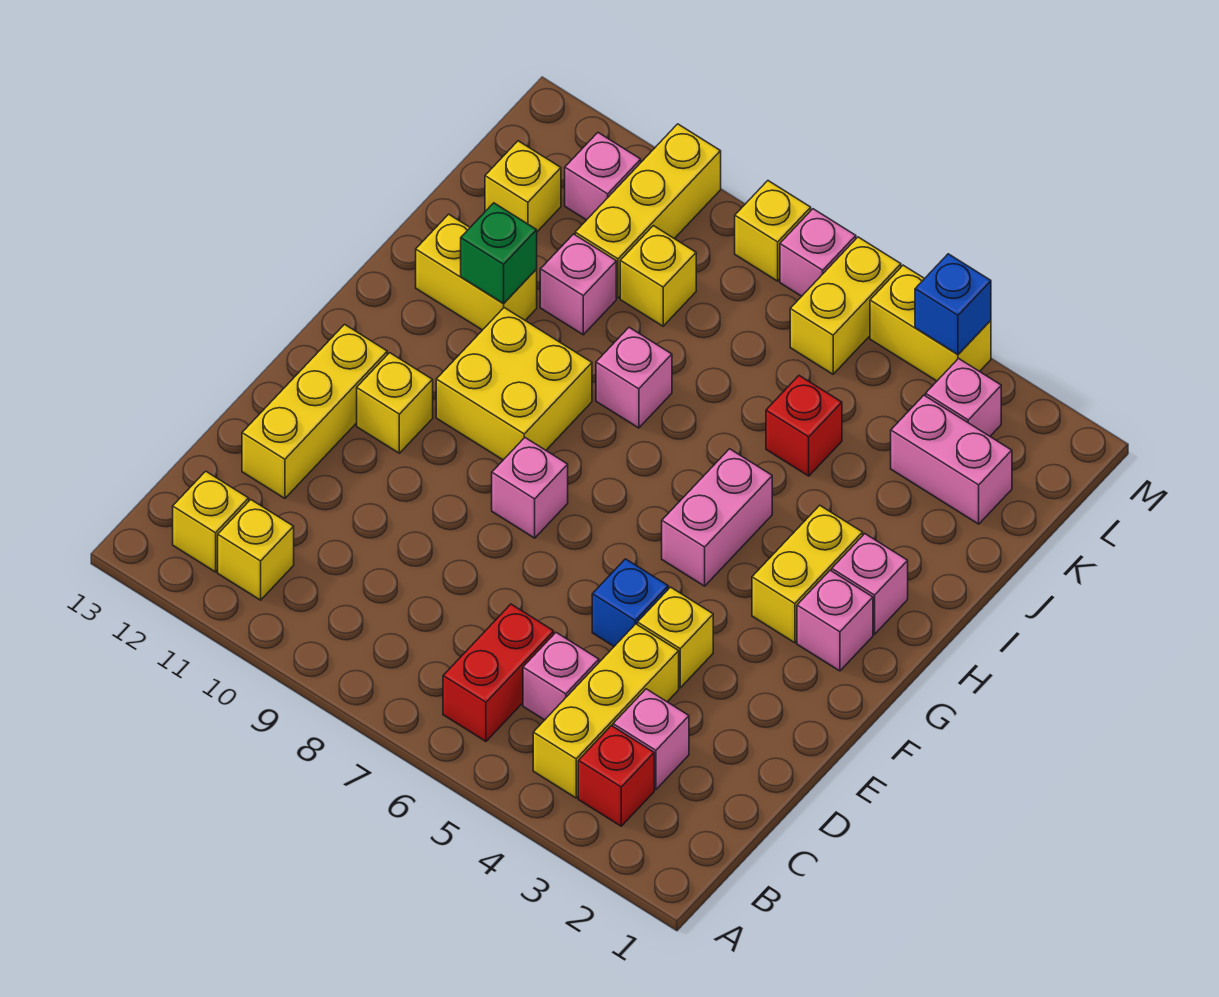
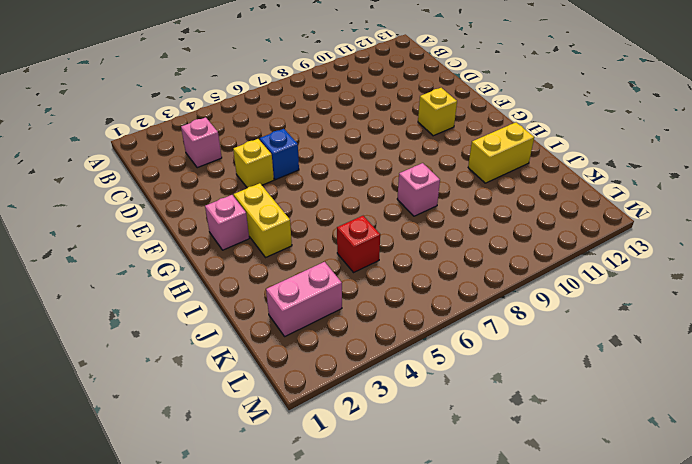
none -> red 1x1 brick [578,726,654,826]
none -> yellow 1x3 brick [533,624,679,798]
none -> red 1x2 brick [443,604,554,741]
none -> yellow 1x1 brick [218,500,294,600]

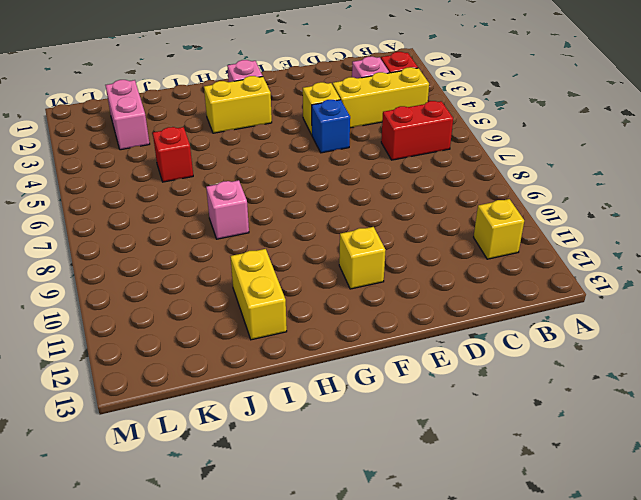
none -> yellow 1x1 brick [173,471,249,572]
none -> pink 1x1 brick [523,633,599,720]
none -> yellow 1x3 brick [242,324,387,498]
none -> pink 1x1 brick [492,438,568,538]

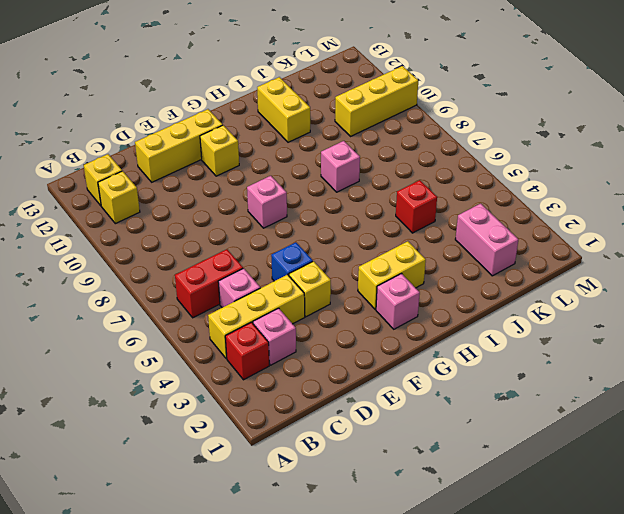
none -> pink 1x2 brick [662,449,772,586]
none -> yellow 2x2 brick [436,308,592,460]
none -> pink 1x1 brick [832,534,908,634]
none -> pink 1x1 brick [540,234,616,335]

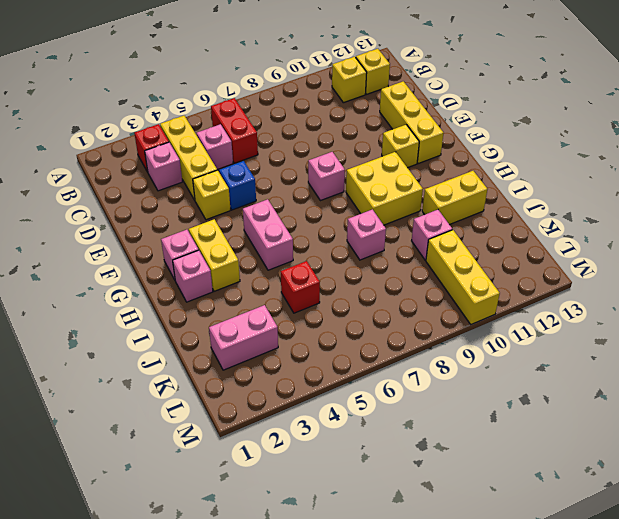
none -> yellow 1x1 brick [620,226,696,326]
none -> yellow 1x1 brick [485,141,561,232]
none -> pink 1x1 brick [926,358,1001,436]
none -> yellow 1x2 brick [790,237,901,374]

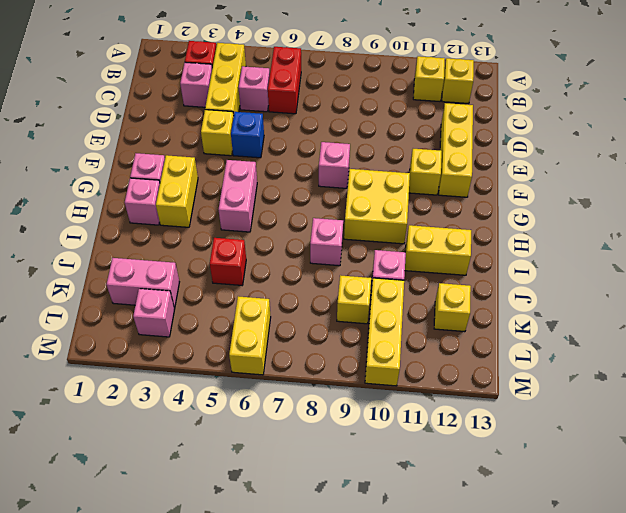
none -> pink 1x1 brick [565,133,641,220]
none -> yellow 1x2 brick [870,265,991,381]
none -> pink 1x1 brick [780,209,856,296]
none -> yellow 1x1 brick [735,181,811,281]

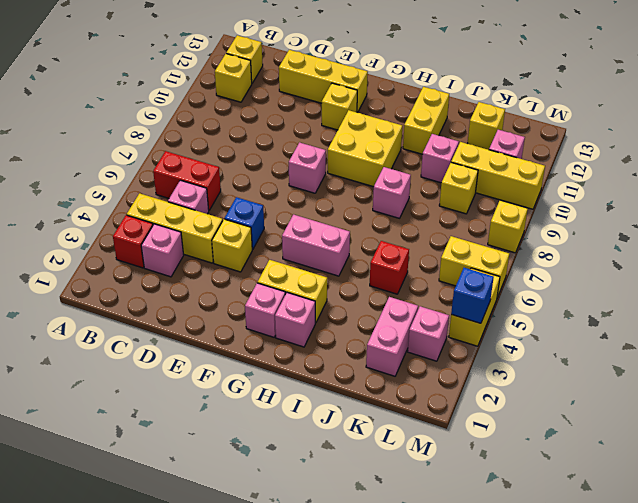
none -> pink 1x1 brick [780,209,856,296]
none -> green 1x1 brick [461,203,537,304]

